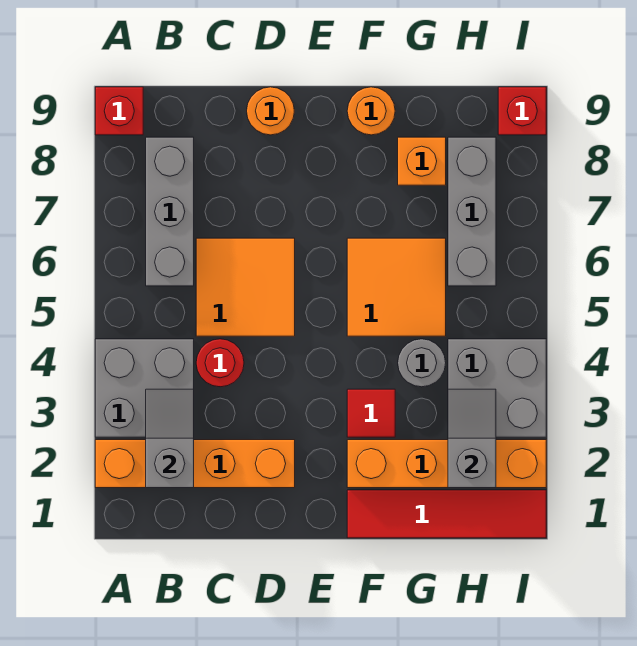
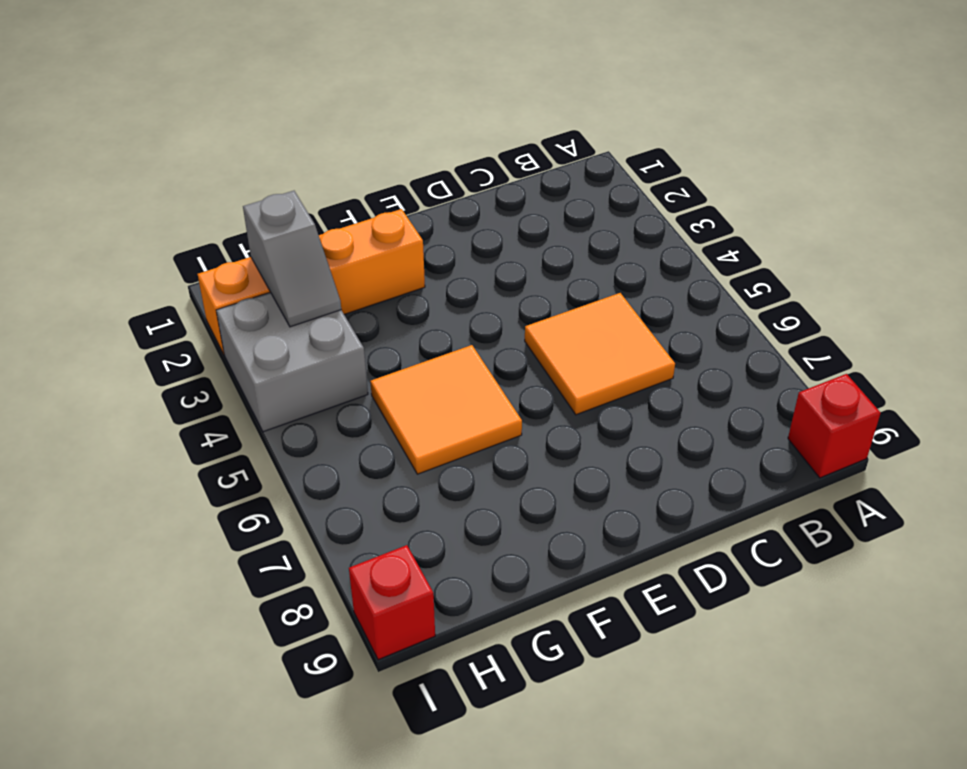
none -> orange 1x4 brick [95,440,295,488]
none -> grey 2x2 brick [95,339,194,437]
none -> grey 1x3 brick [146,137,194,286]

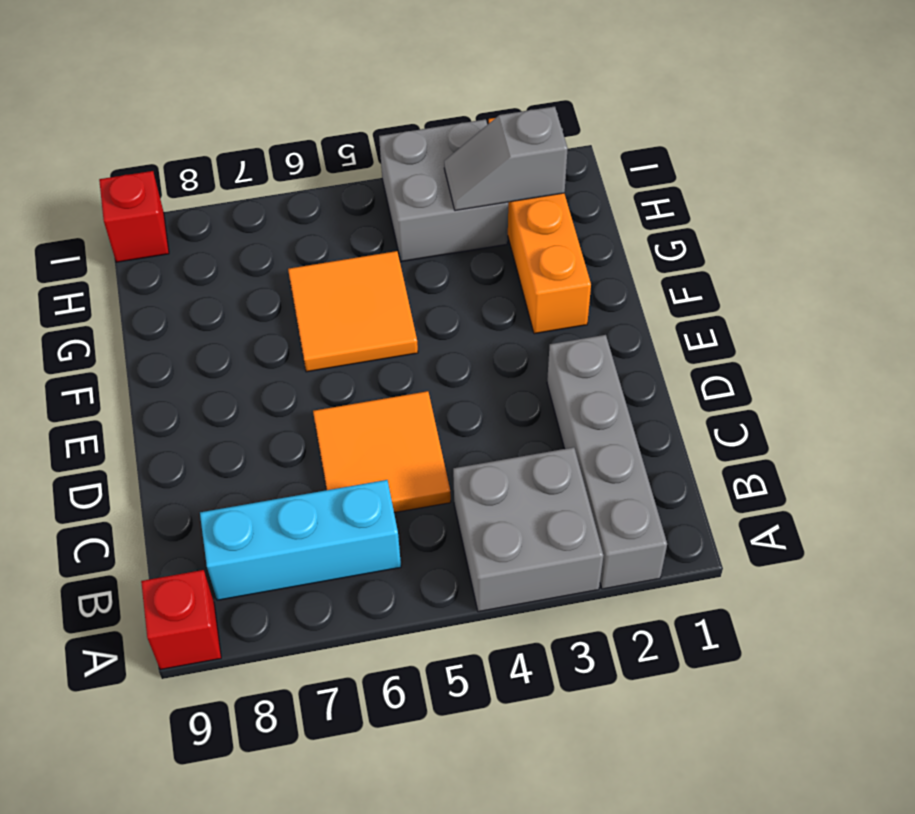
grey 1x4 brick [547,335,667,589] -> orange 1x4 brick [95,440,295,488]
cyan 1x3 brick [200,480,401,600] -> grey 1x3 brick [146,137,194,286]
none -> red 1x1 round brick [196,339,244,387]
none -> orange 1x1 round brick [247,87,294,135]
none -> red 1x4 tile [347,490,546,538]

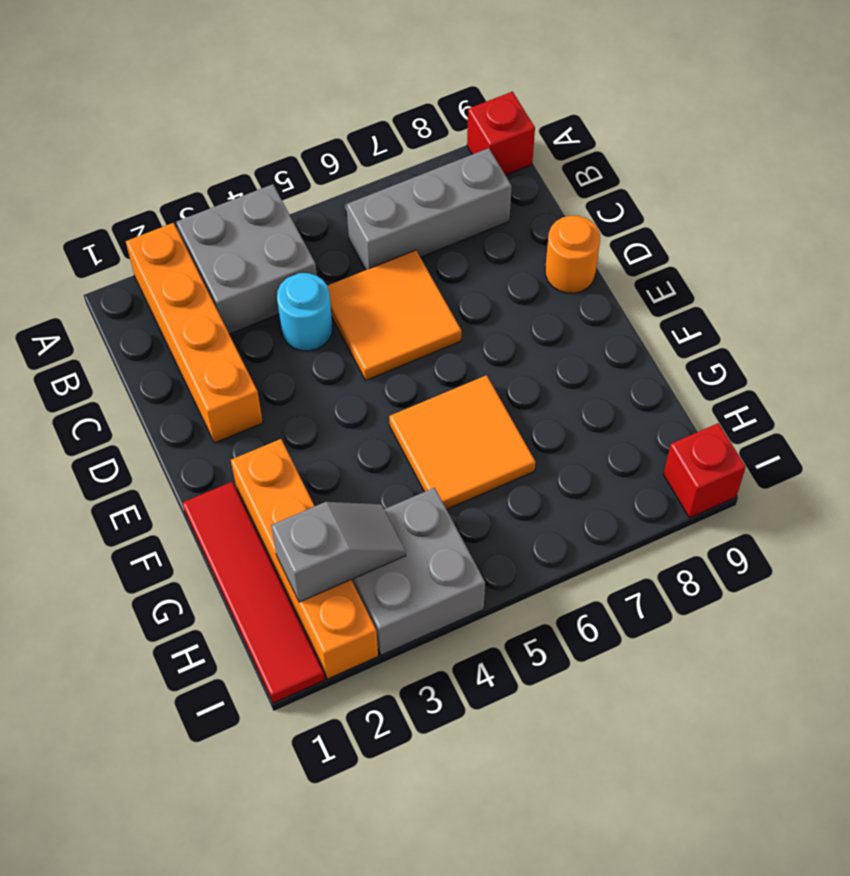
cyan 1x1 round brick [277,273,332,351] -> red 1x1 round brick [196,339,244,387]
none -> red 1x1 tile [347,389,395,437]
none -> orange 1x1 round brick [347,87,395,135]
none -> grey 1x1 round brick [398,339,446,387]

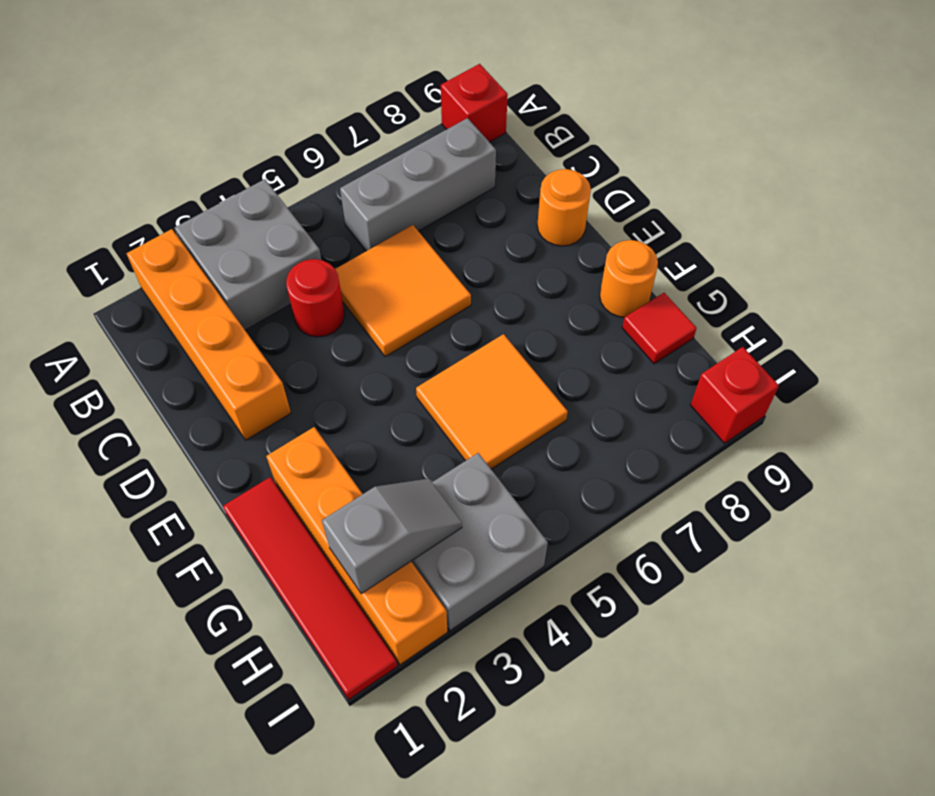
red 1x1 tile [622,293,697,364] -> red 1x1 tile moved to [347,389,395,437]
none -> grey 1x1 round brick [398,339,446,387]
none -> orange 1x1 brick [398,137,446,185]
none -> grey 1x3 brick [448,137,496,286]

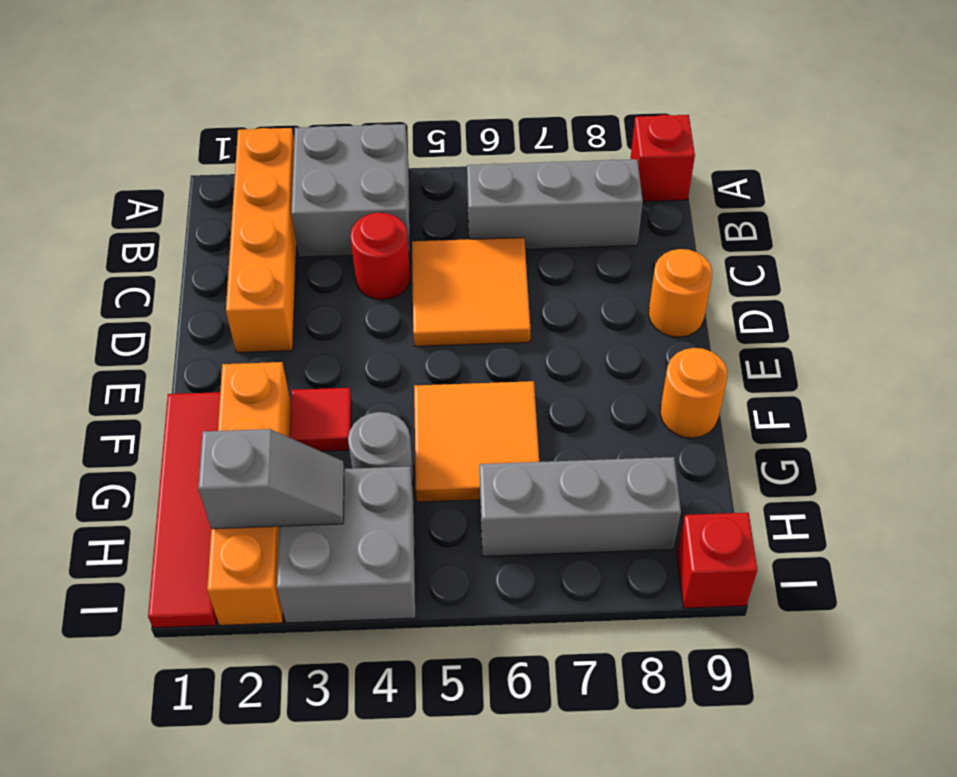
none -> orange 1x1 brick [398,137,446,185]
none -> grey 1x2 slope [146,389,194,488]

